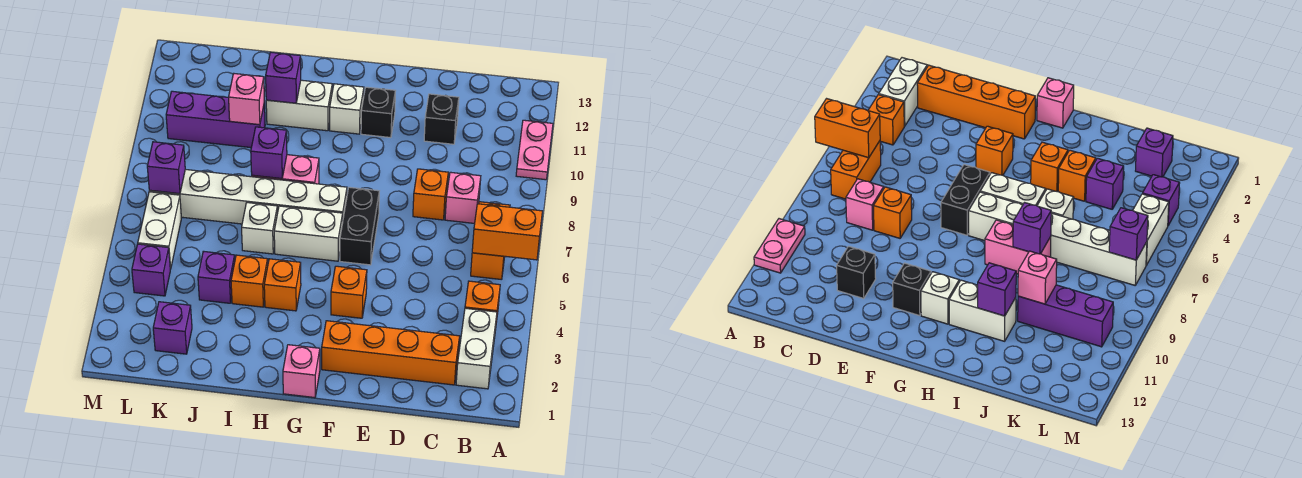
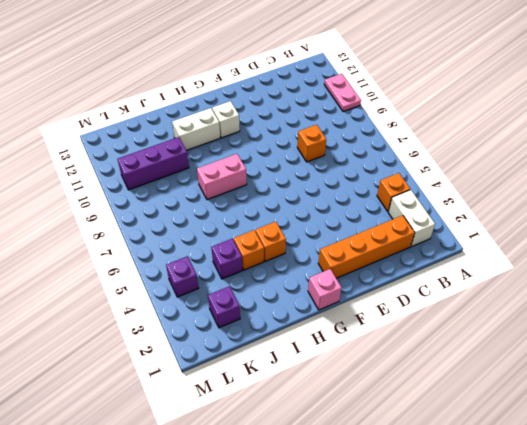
none -> orange 1x2 brick [471,202,510,280]
none -> pink 1x1 brick [445,172,481,223]
none -> black 1x1 brick [424,94,459,144]
none -> orange 1x1 brick [331,266,367,318]

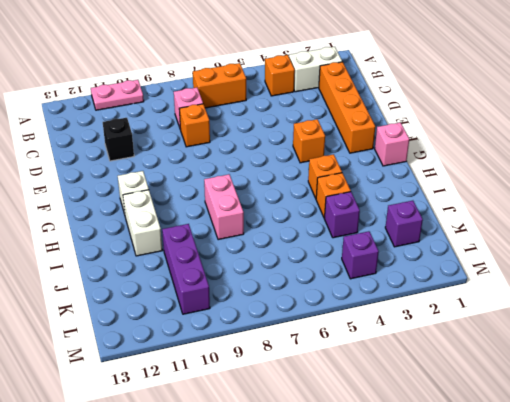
none -> black 1x2 brick [340,187,379,265]
none -> black 1x1 brick [361,87,395,138]
none -> white 1x2 brick [274,206,343,261]
none -> white 1x6 brick [149,169,347,224]

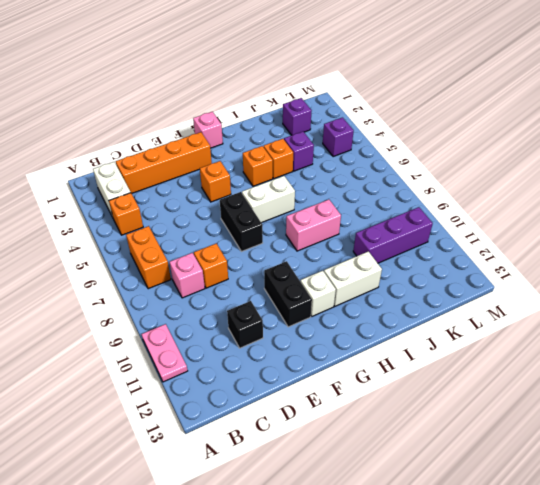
black 1x2 brick [264,261,312,327] -> black 1x1 brick [361,87,395,138]
none -> white 1x6 brick [149,169,347,224]
none -> white 1x1 brick [242,203,278,254]
none -> white 1x2 brick [138,192,181,269]
none -> orange 1x2 brick [472,204,542,260]

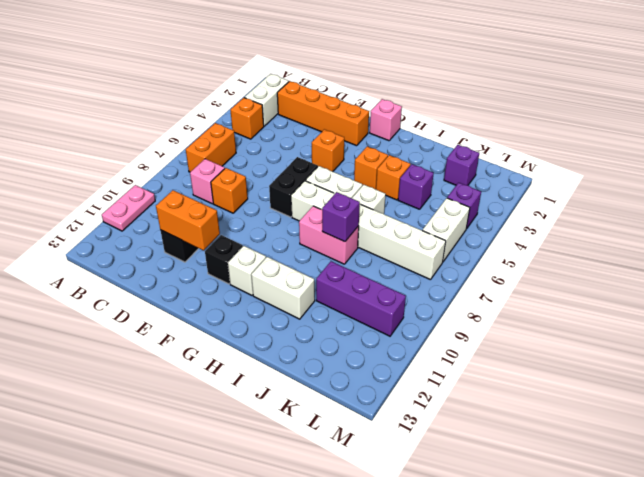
orange 1x2 brick [156,190,220,250] -> orange 1x2 brick moved to [472,204,542,260]
none -> purple 1x1 brick [266,52,301,103]
none -> pink 1x1 brick [229,74,264,125]
none -> purple 1x1 brick [147,142,185,194]

